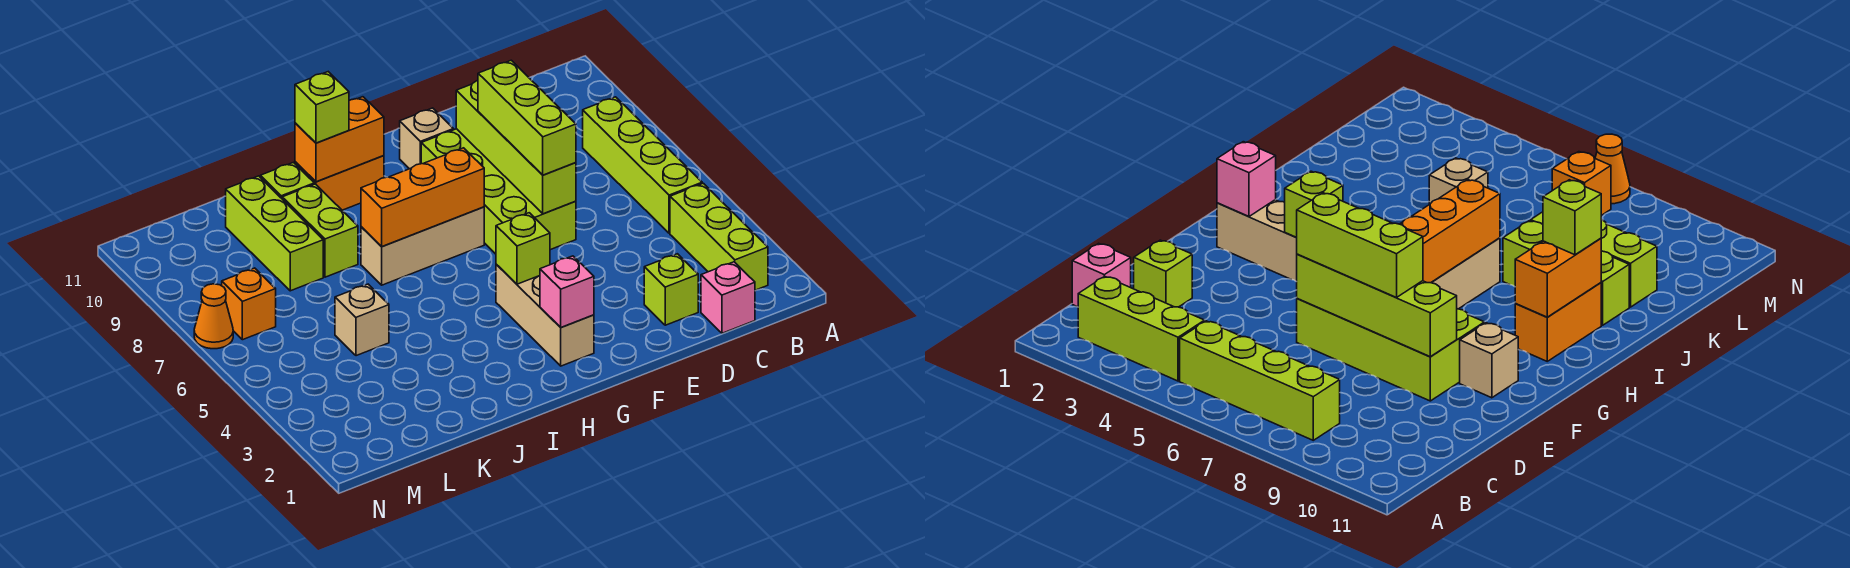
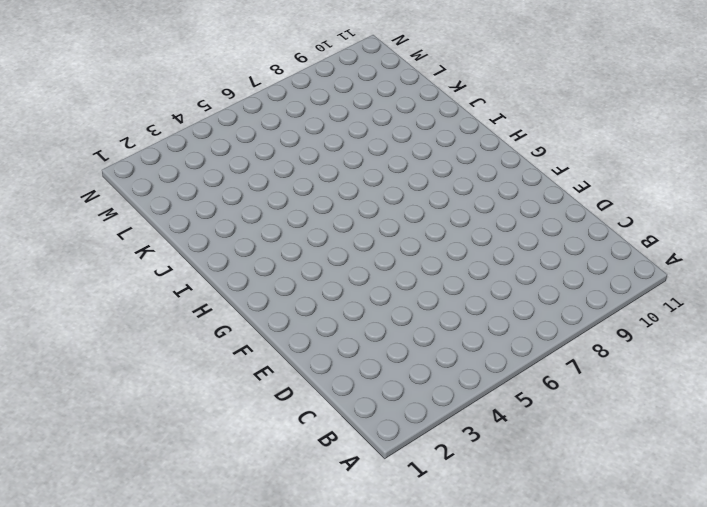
none -> lime 1x3 brick [670,183,768,290]
none -> lime 1x4 brick [583,97,702,233]
none -> pink 1x1 brick [701,262,755,333]

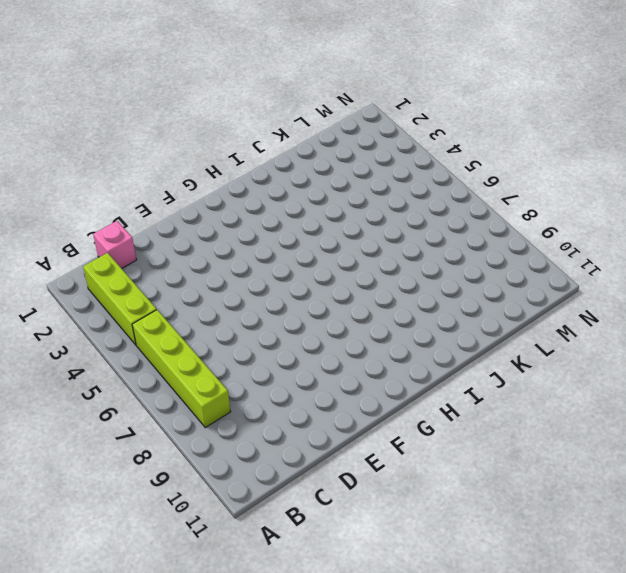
none -> lime 1x1 brick [644,254,698,325]
none -> lime 2x4 brick [421,129,576,254]
none -> tan 1x1 brick [400,108,454,169]

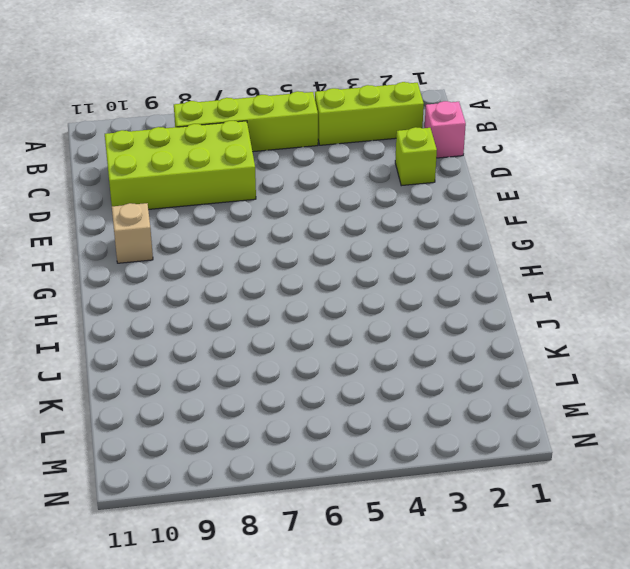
lime 2x4 brick [105,121,256,209] -> lime 2x4 brick moved to [421,129,576,254]
none -> tan 1x3 brick [496,265,594,366]
none -> tan 1x3 brick [361,207,484,285]
none -> orange 1x2 brick [295,156,384,210]

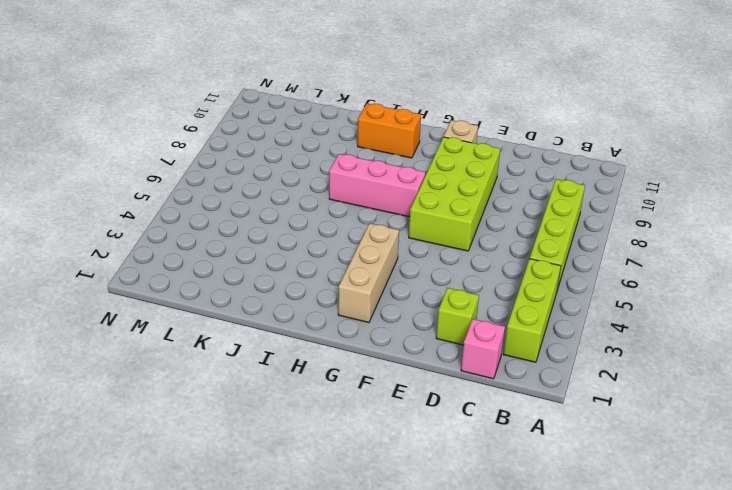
pink 1x3 brick [329,154,426,217] -> tan 1x3 brick [361,207,484,285]
none -> lime 1x2 brick [282,184,358,277]
none -> lime 1x1 brick [260,162,314,198]
none -> tan 1x1 brick [335,284,389,356]

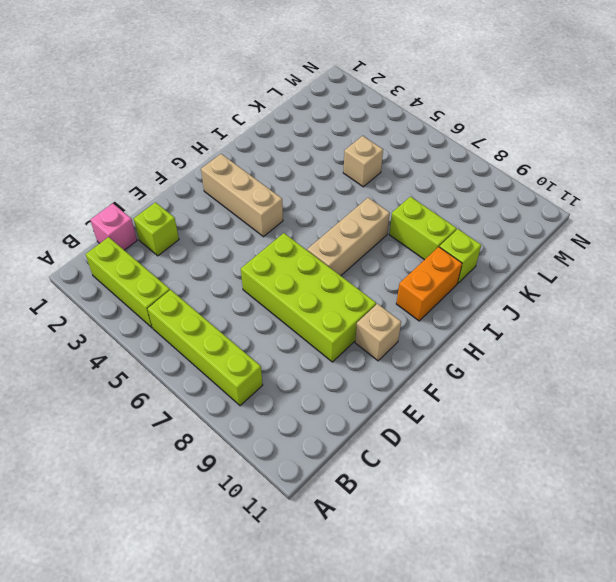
none -> lime 1x3 brick [226,176,323,291]
none -> orange 1x1 brick [222,268,276,340]
none -> orange 1x1 cone [194,284,233,349]

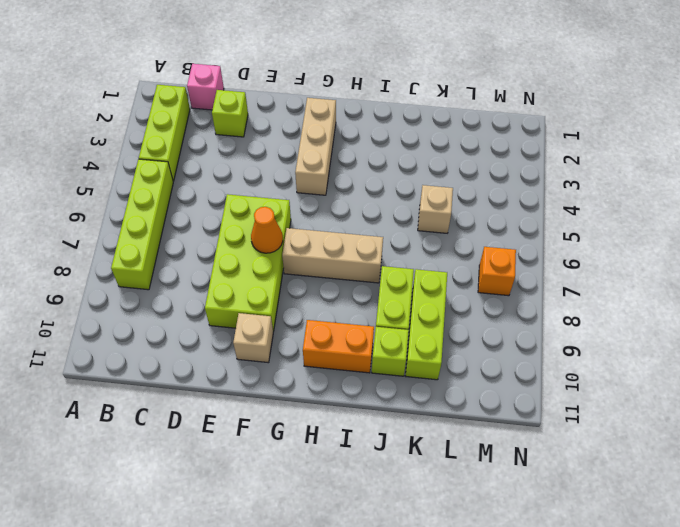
orange 1x1 cone [251,207,283,253] -> orange 1x1 cone moved to [194,284,233,349]
none -> lime 1x4 brick [456,81,576,214]
none -> pink 1x1 brick [540,256,594,327]
none -> lime 1x1 brick [496,213,550,284]

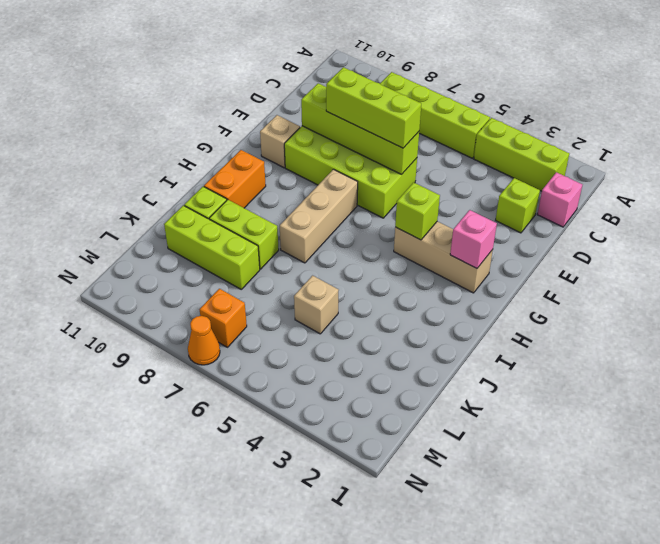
none -> orange 1x3 brick [361,148,484,247]
none -> orange 1x2 brick [295,97,384,182]
none -> lime 1x1 brick [295,72,349,143]

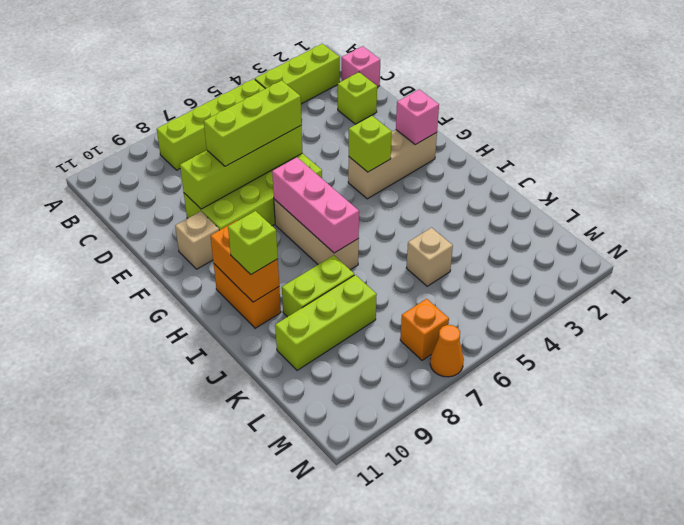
pink 1x3 brick [272,157,359,253] -> orange 1x3 brick [361,148,484,247]
none -> lime 1x1 brick [260,162,314,198]

